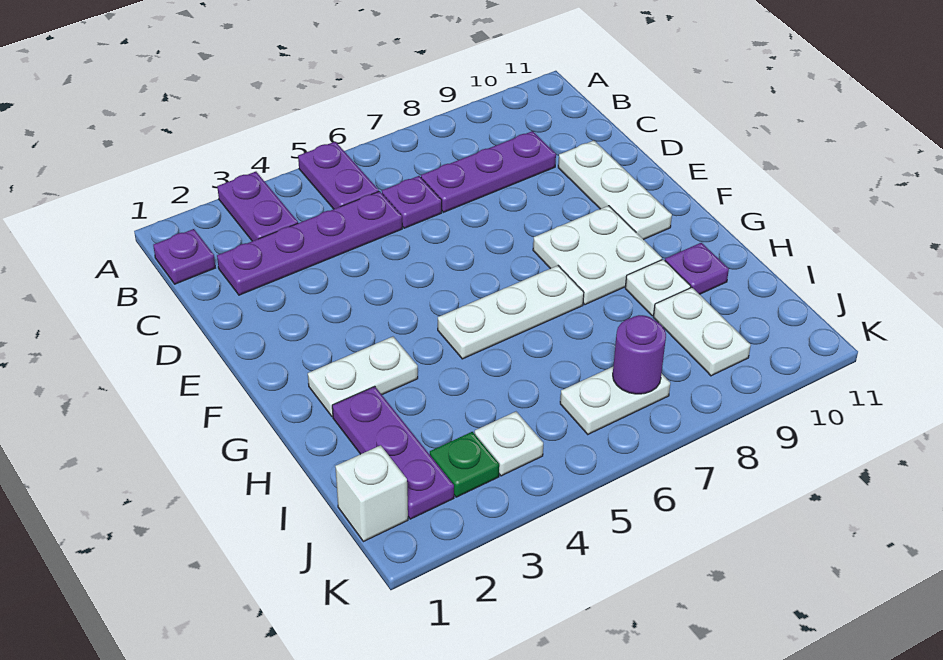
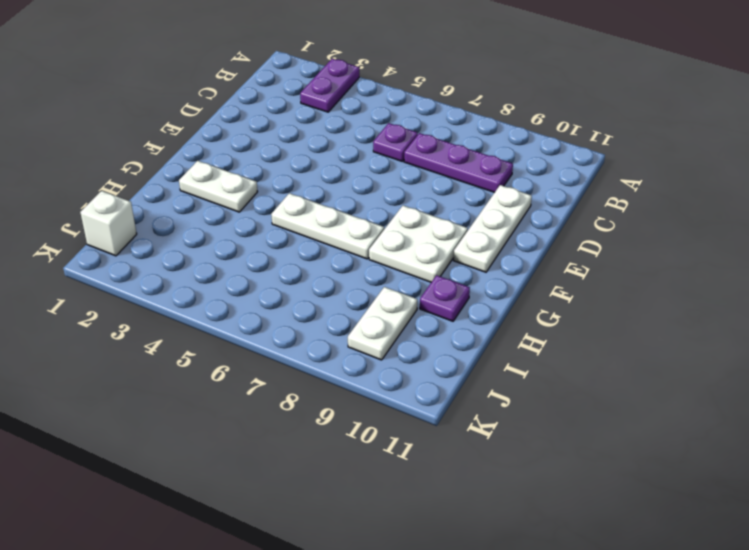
none -> purple 1x2 plate [298,142,379,209]
none -> purple 1x1 plate [153,229,215,284]
none -> purple 1x4 plate [217,191,402,295]

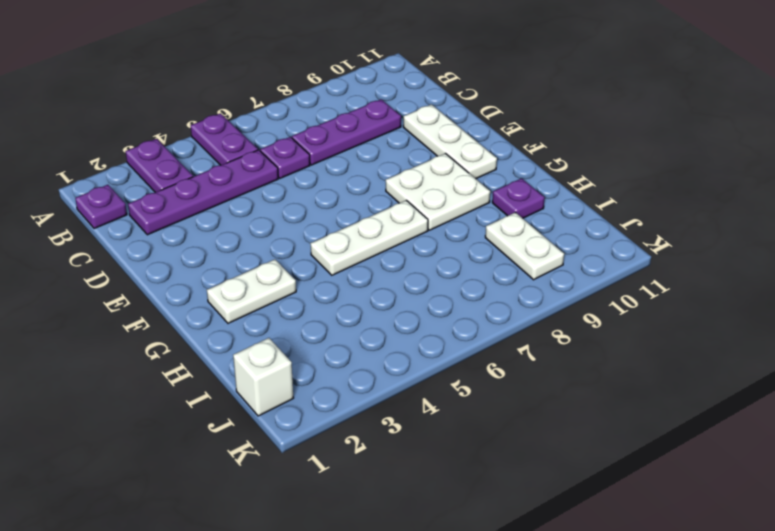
none -> purple 1x3 plate [332,386,454,519]
none -> white 1x1 plate [625,259,691,316]
none -> green 1x1 plate [430,432,499,497]

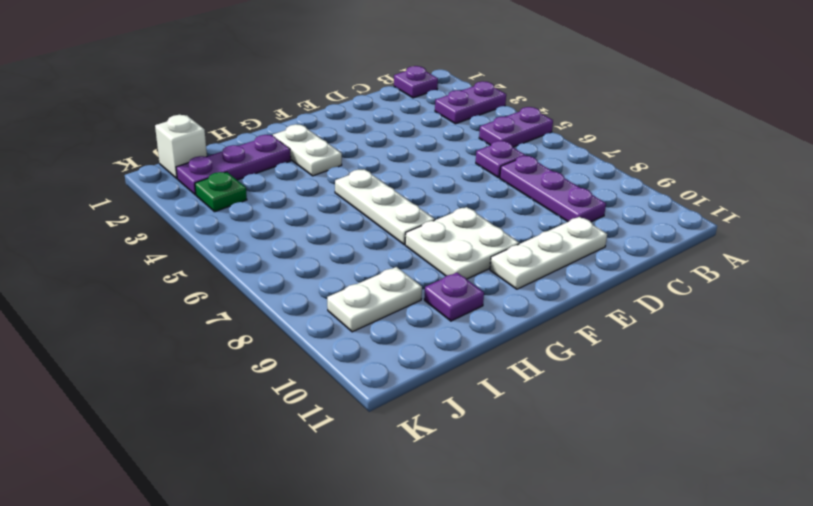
none -> purple 1x4 plate [217,191,402,295]
none -> white 1x1 plate [625,259,691,316]
none -> white 1x1 plate [474,412,543,476]

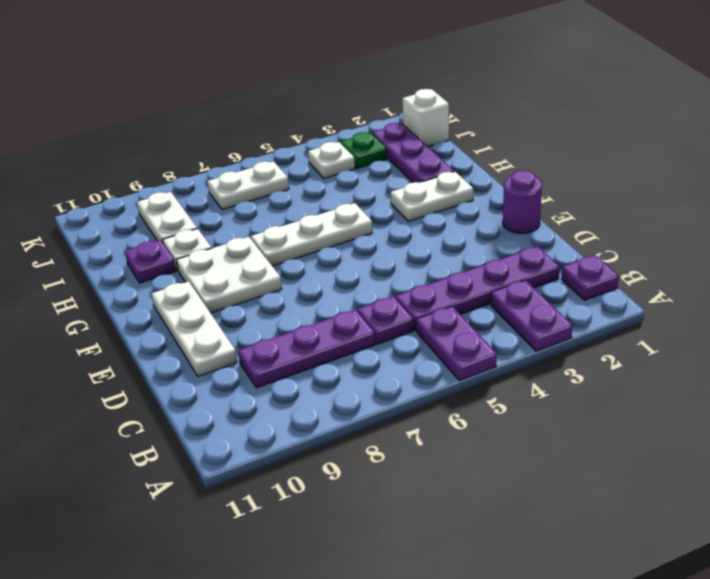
purple 1x1 round brick [503,170,542,233] -> purple 1x1 round brick moved to [613,315,666,394]

